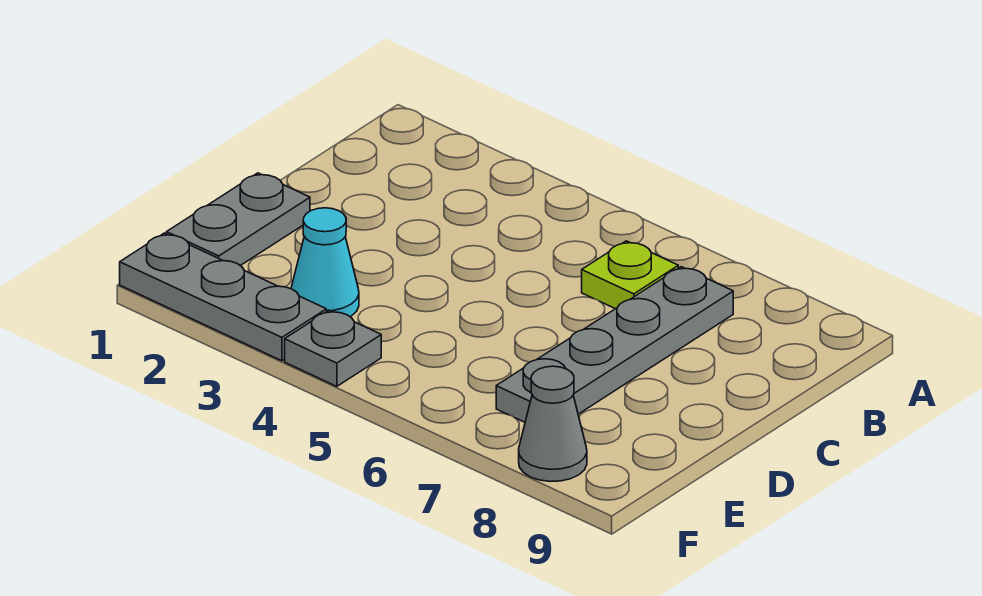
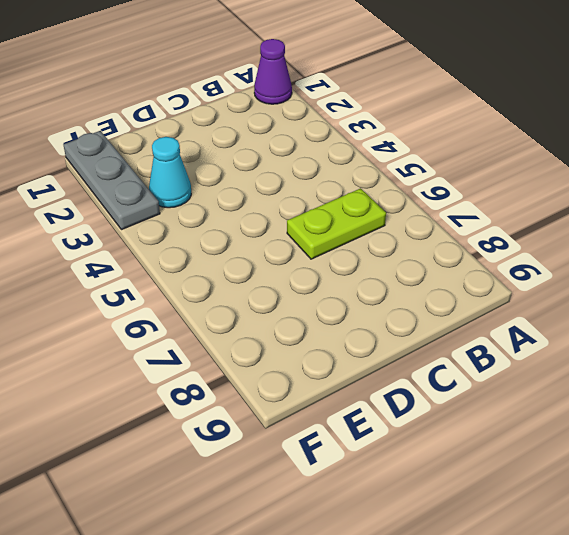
purple 1x1 cone [254,39,292,104] -> none
lime 1x2 plate [287,188,386,259] -> lime 1x1 plate [582,241,678,309]
none -> grey 1x4 plate [496,267,733,422]
none -> grey 1x2 plate [166,173,310,266]

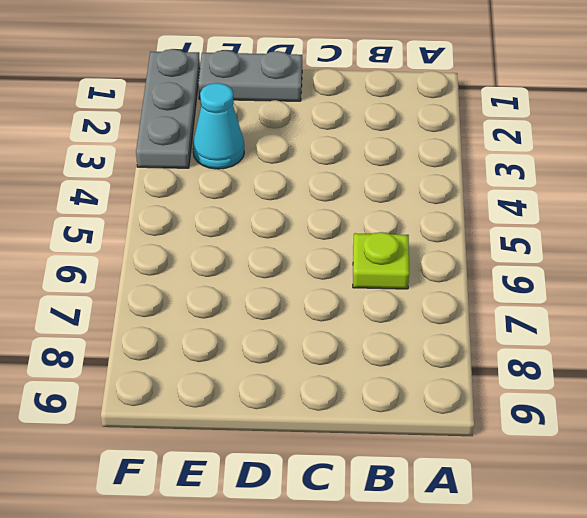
none -> grey 1x4 plate [496,267,733,422]
none -> grey 1x1 plate [285,310,381,386]

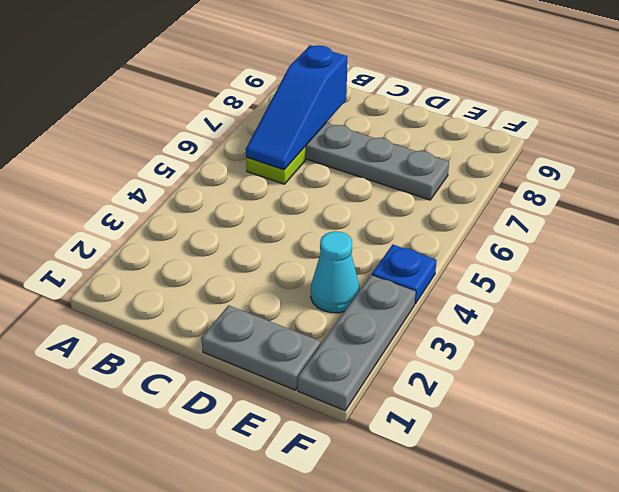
blue 1x3 slope [246,45,347,170] -> none
blue 1x1 plate [372,245,437,304] -> grey 1x1 plate [285,310,381,386]
none -> grey 1x1 cone [519,366,587,481]

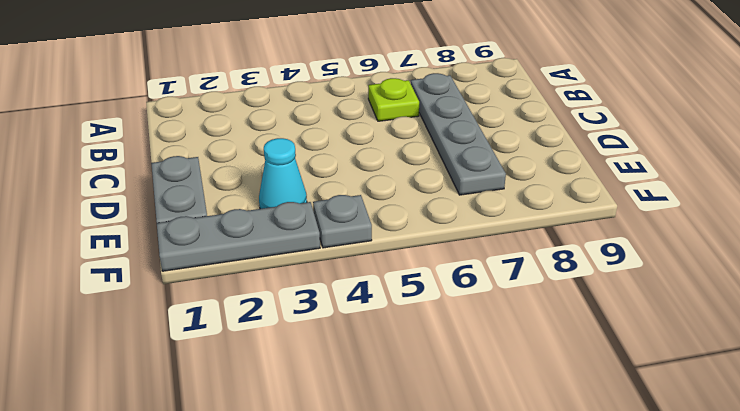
none -> grey 1x1 cone [519,366,587,481]

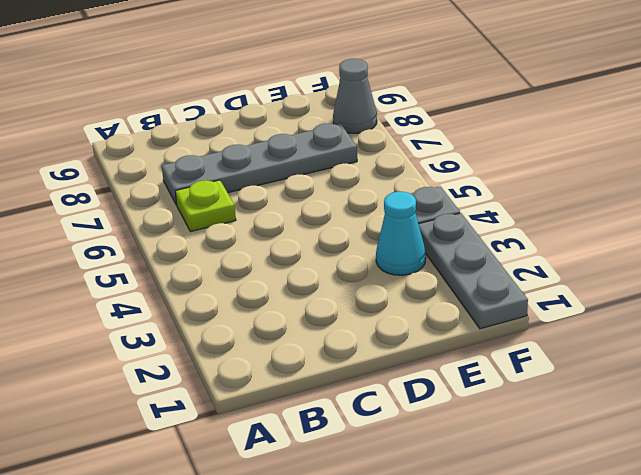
none -> grey 1x2 plate [166,173,310,266]

